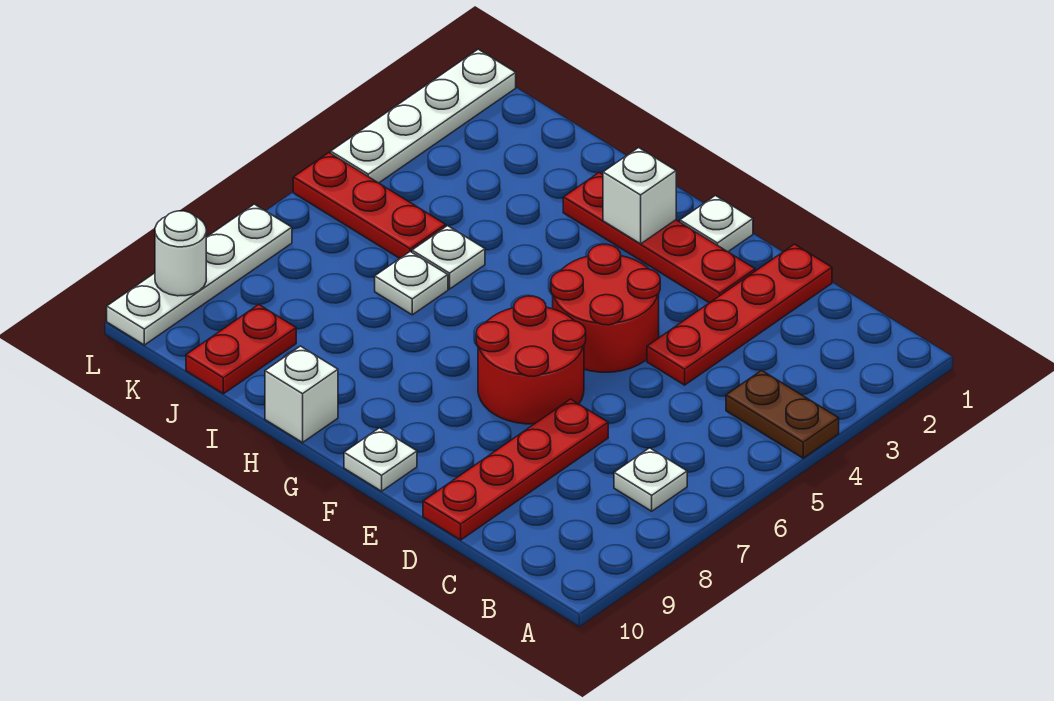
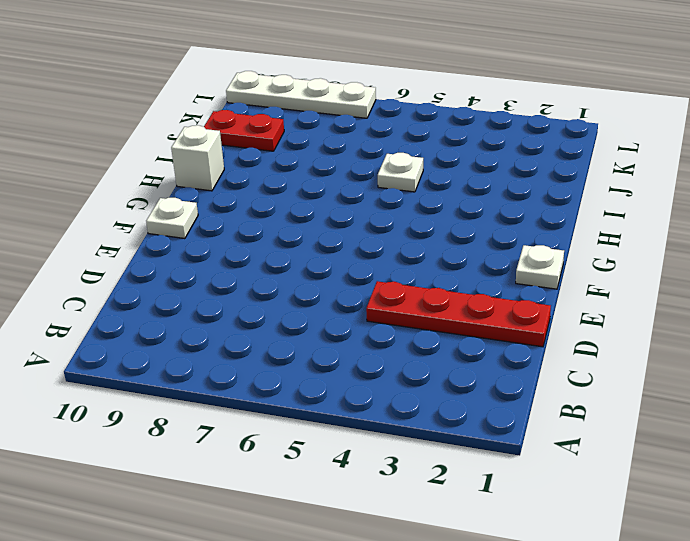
none -> brown 1x2 plate [726,370,839,458]
none -> white 1x1 plate [614,448,687,511]
none -> red 1x4 plate [423,399,608,540]

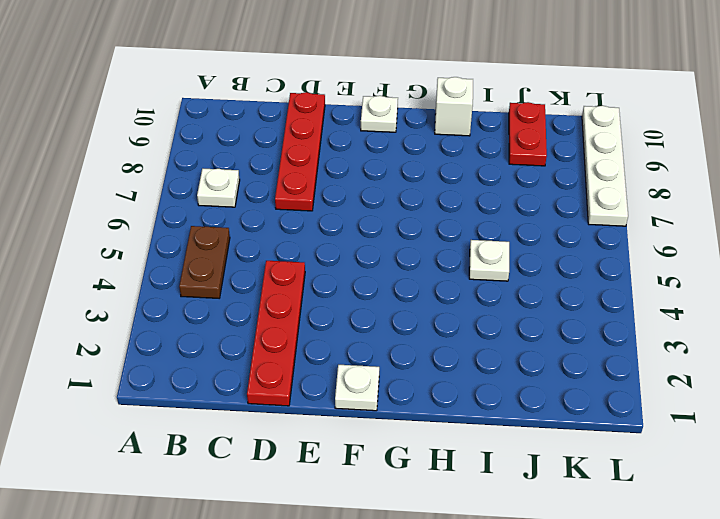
brown 1x2 plate [179,226,230,298] -> brown 1x2 plate turned to [726,370,839,458]
none -> red 1x4 plate [563,173,755,303]
none -> red 2x2 round brick [551,244,660,372]
none -> red 2x2 round brick [476,296,586,424]

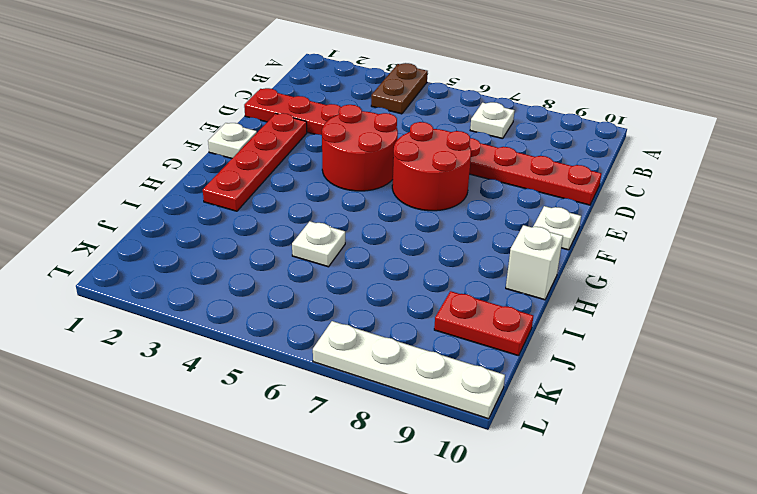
none -> white 1x1 plate [375,252,448,315]
none -> red 1x3 plate [293,153,446,259]
none -> white 1x4 plate [331,49,516,183]

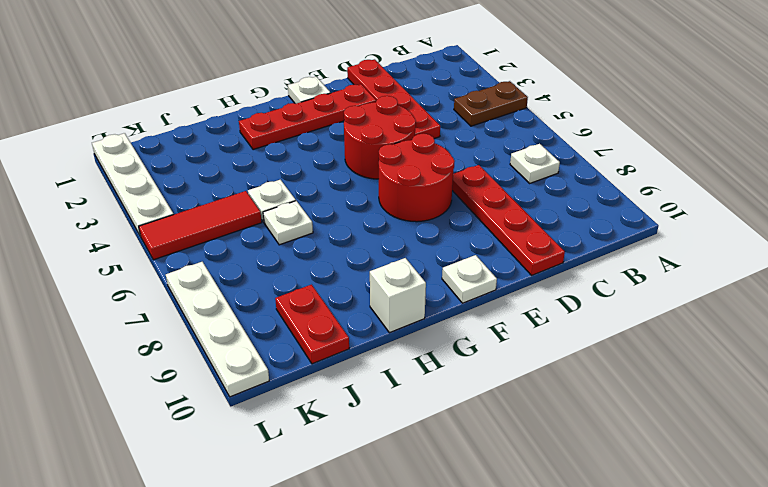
red 1x3 tile [139,191,262,260] -> red 1x3 plate [293,153,446,259]
none -> white 1x1 brick [603,148,676,244]
none -> white 1x1 round brick [155,211,206,296]

